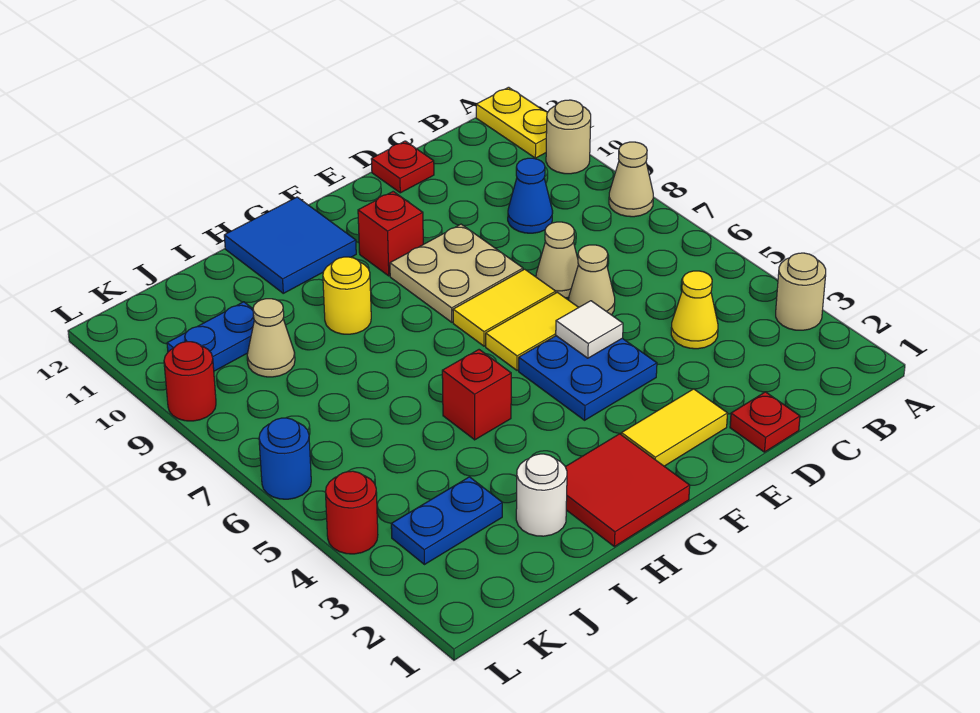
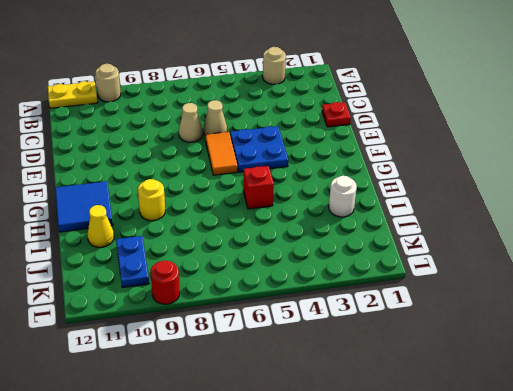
orange 1x2 tile [205,132,238,175] -> yellow 1x2 tile [486,292,579,370]
yellow 1x1 cone [87,205,114,247] -> yellow 1x1 cone moved to [671,271,718,349]
none -> tan 1x1 cone [609,142,653,217]
none -> blue 1x1 cone [508,158,553,233]
none -> red 1x1 plate [371,141,434,193]

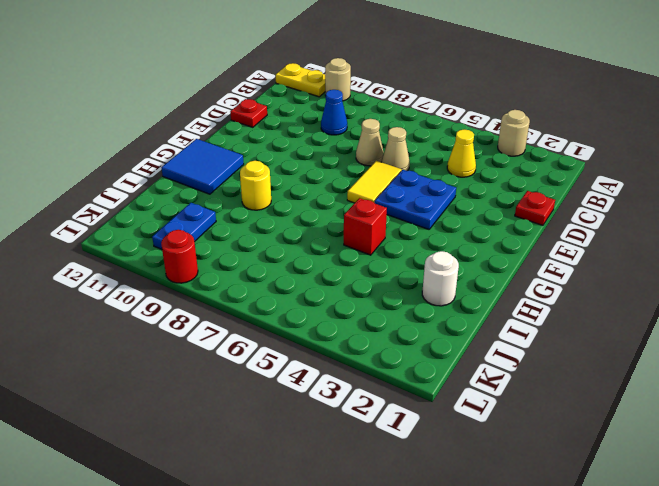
none -> tan 1x1 cone [609,142,653,217]
none -> yellow 1x2 tile [621,389,728,466]
none -> yellow 1x2 tile [453,269,556,346]

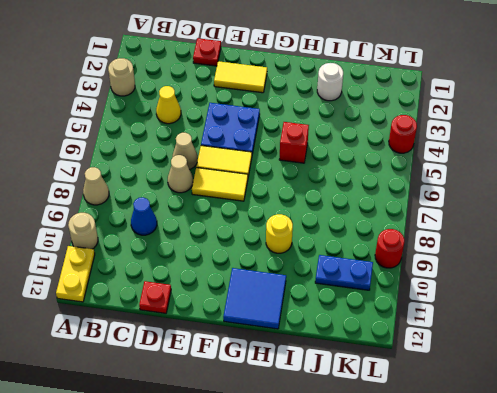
none -> tan 2x2 plate [390,224,523,322]
none -> red 1x1 brick [358,191,423,276]
none -> red 2x2 tile [566,434,690,547]

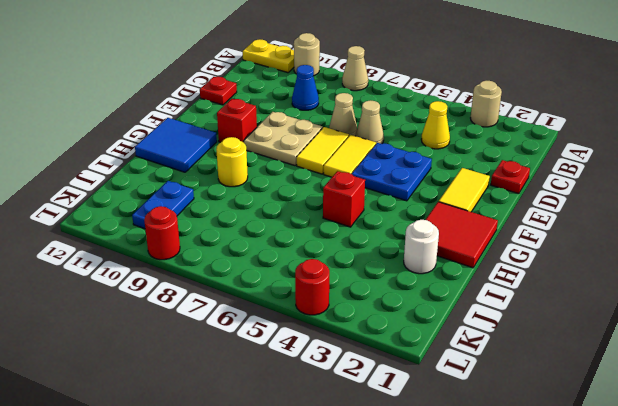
none -> blue 1x2 plate [391,477,502,565]
none -> tan 1x1 cone [247,299,295,377]
none -> blue 1x1 round brick [259,418,311,499]

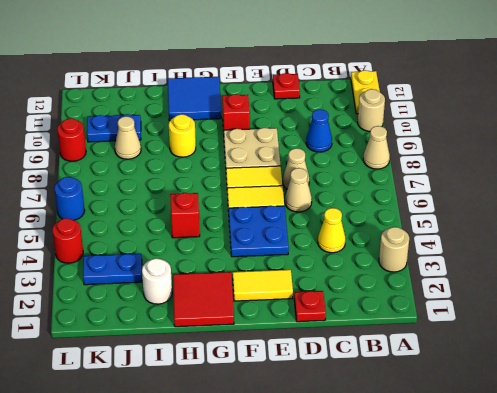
none -> white 1x1 tile [556,301,623,358]

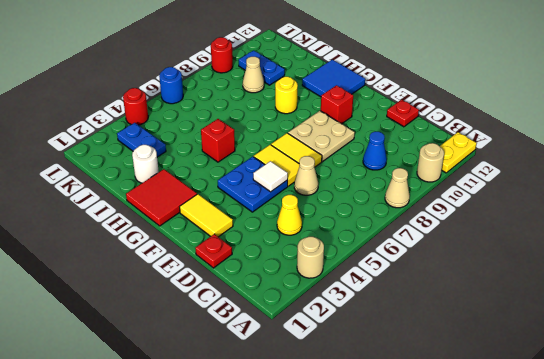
none -> tan 1x1 cone [536,222,578,298]

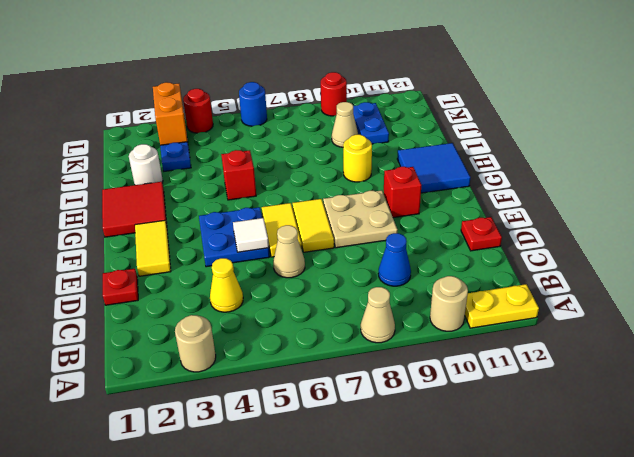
orange 1x2 brick [153,82,188,145] -> none
none -> tan 1x1 cone [536,222,578,298]

